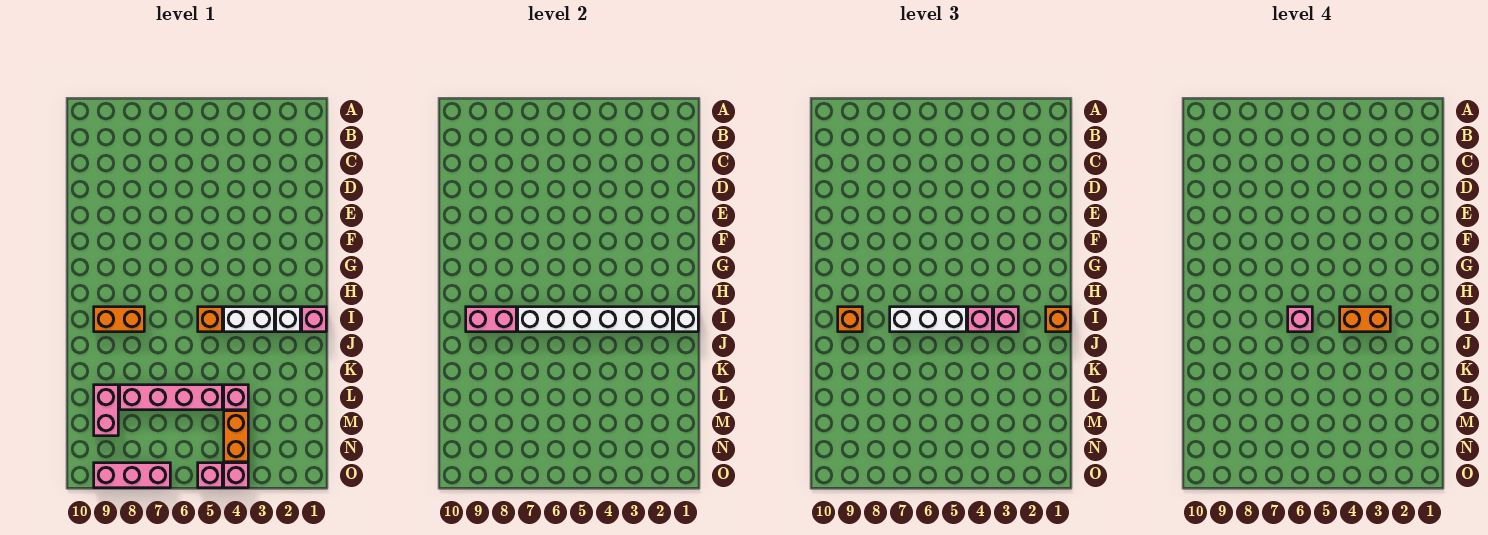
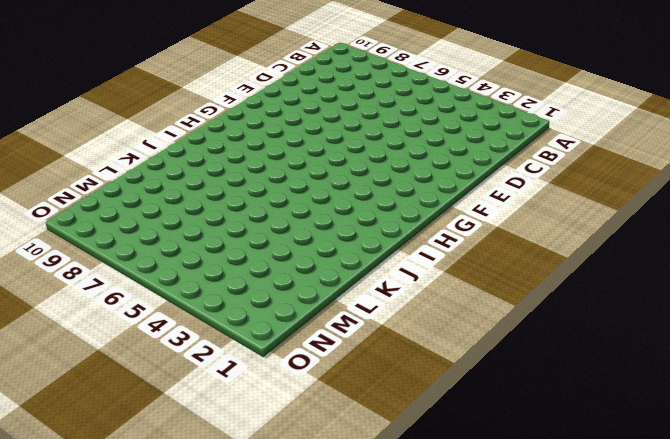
none -> pink 1x1 brick [302,307,326,332]
none -> white 1x1 brick [276,307,300,332]
none -> white 1x2 brick [224,307,274,332]

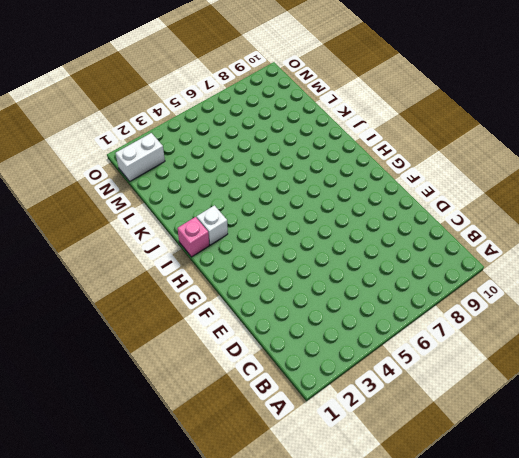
white 1x2 brick [116,133,165,181] -> white 1x2 brick moved to [224,307,274,332]
none -> orange 1x1 brick [198,307,222,332]
none -> orange 1x2 brick [94,307,144,332]
none -> pink 1x1 brick [224,385,248,410]

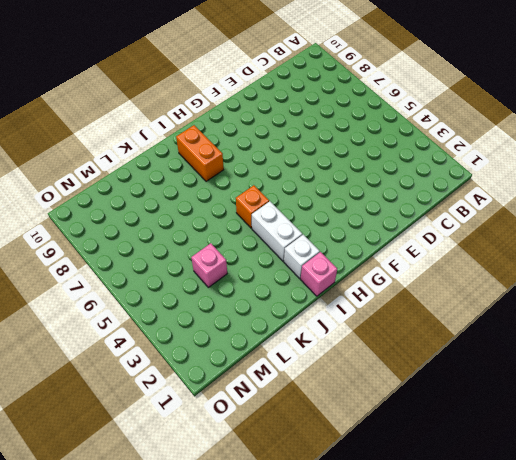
none -> pink 1x4 brick [120,385,222,410]
none -> pink 1x2 brick [94,385,118,436]
none -> orange 1x2 brick [224,411,248,462]

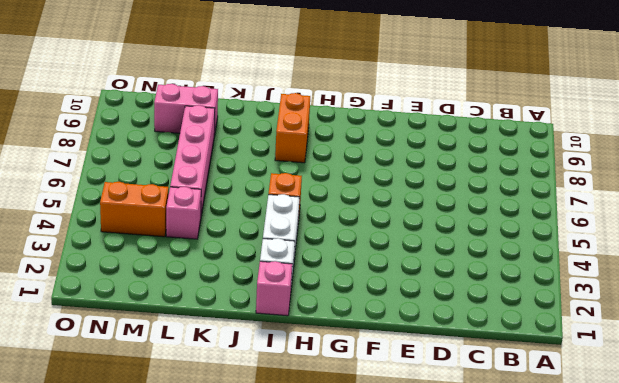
none -> pink 1x1 brick [224,463,248,488]
none -> pink 1x1 brick [198,463,222,488]
none -> pink 1x3 brick [94,463,170,488]

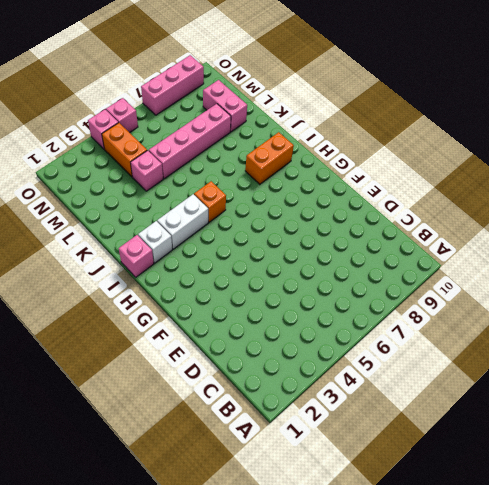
none -> white 1x1 brick [674,307,698,332]
none -> white 1x6 brick [518,307,672,332]
none -> pink 1x2 brick [466,307,516,332]

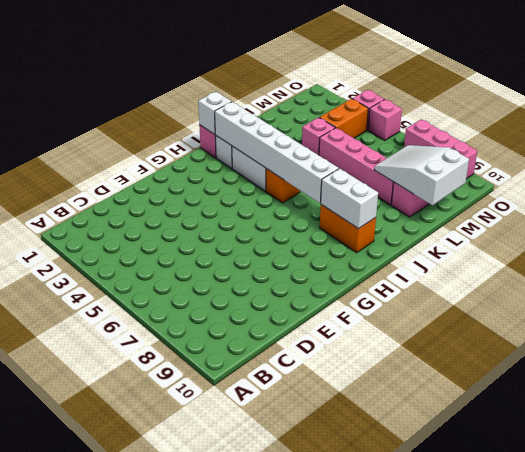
white 1x2 brick [321,168,378,229] -> pink 1x2 brick [466,307,516,332]
white 2x3 slope [375,145,469,205] -> none
none -> orange 1x1 brick [1046,307,1070,332]
none -> pink 1x1 brick [994,307,1018,332]
none -> pink 1x1 brick [968,307,992,332]

